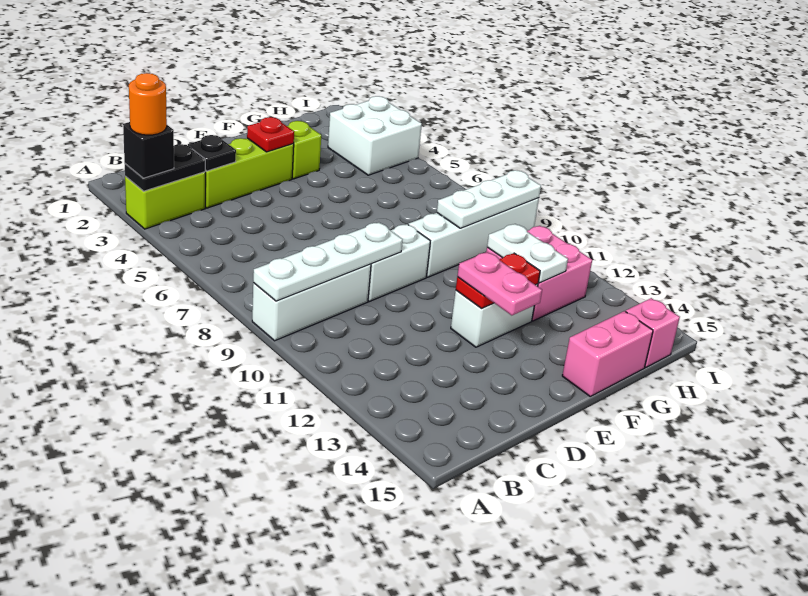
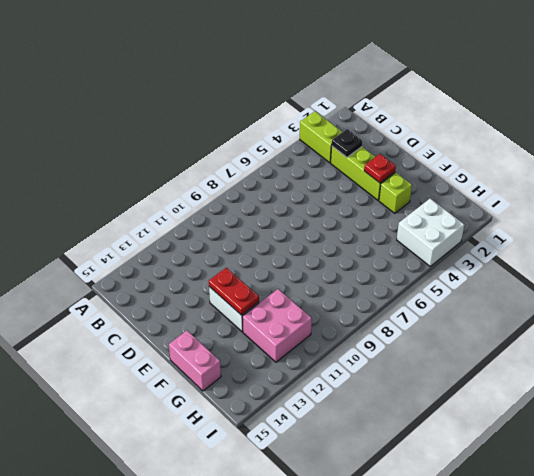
none -> white 1x3 brick [252,264,371,341]
none -> white 1x2 brick [368,224,430,301]
none -> white 1x4 brick [408,198,539,277]

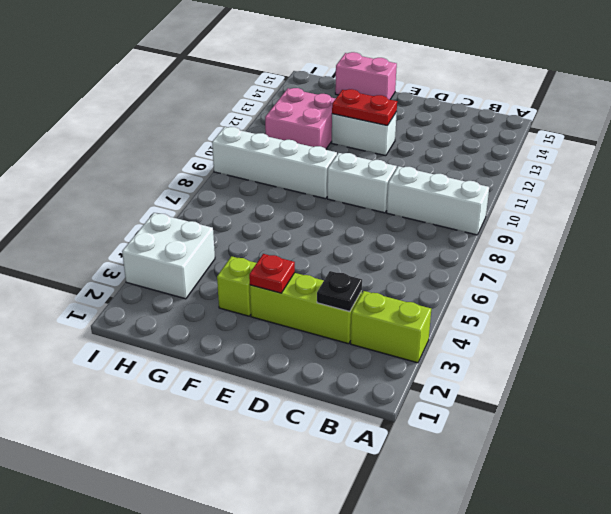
none -> pink 1x1 brick [626,298,680,368]
none -> black 1x2 plate [125,144,205,191]
none -> white 1x4 plate [253,222,403,301]

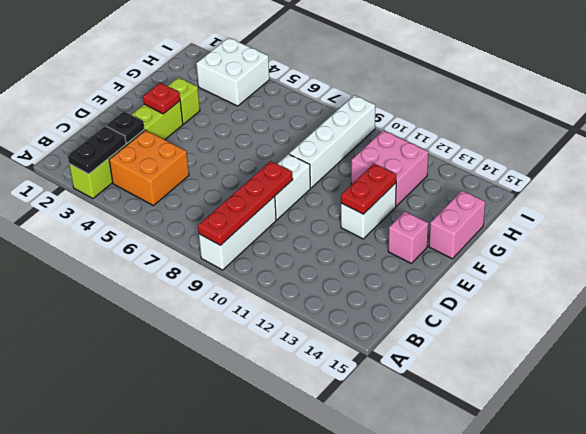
red 1x4 plate [198,161,293,245] -> white 1x4 plate [253,222,403,301]
orange 2x2 brick [109,130,189,206] -> none
pink 1x1 brick [388,212,428,263] -> pink 1x1 brick moved to [626,298,680,368]
none -> white 1x3 plate [437,170,541,228]
none -> white 1x2 plate [487,224,568,283]
none -> black 1x1 brick [123,122,174,178]

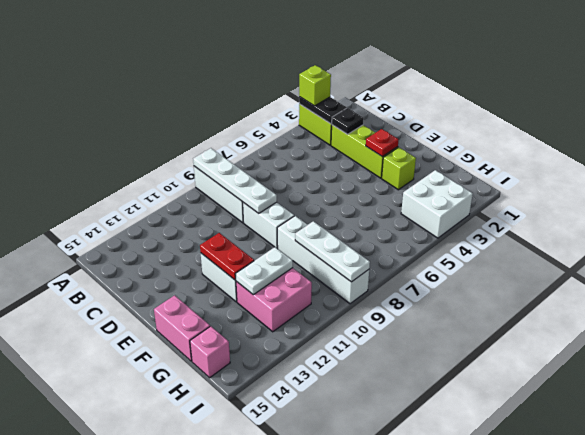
lime 1x1 brick [299,65,331,106] -> black 1x1 brick [123,122,174,178]
none -> pink 1x2 plate [457,252,542,315]
none -> orange 1x1 round brick [129,73,167,135]

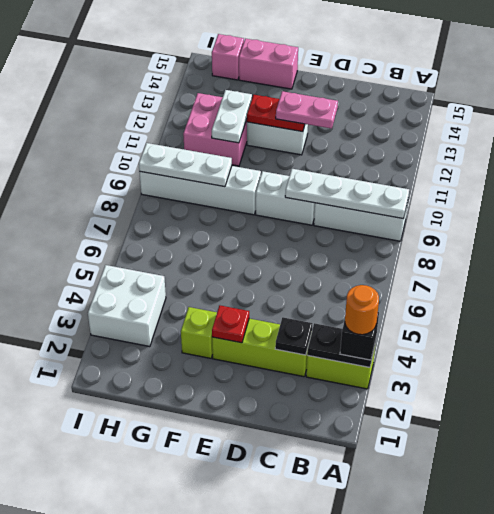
pink 1x2 plate [276,91,338,129] -> pink 1x2 plate turned to [457,252,542,315]

